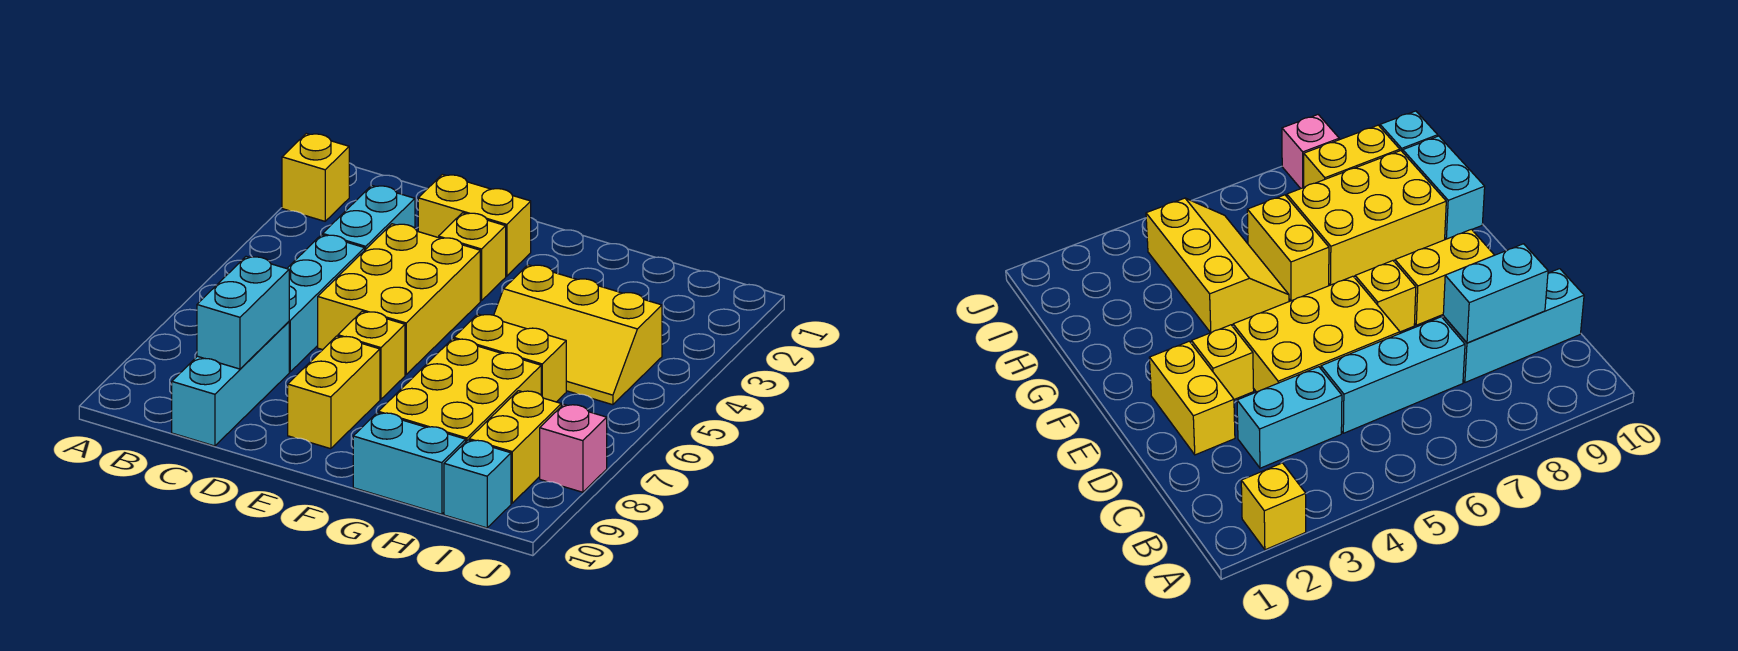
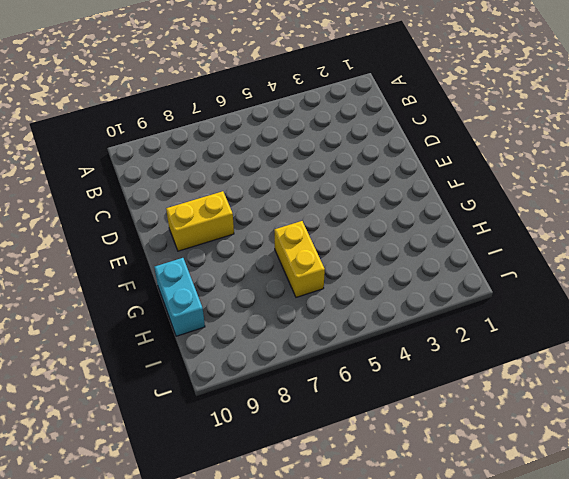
none -> yellow 1x1 brick [282,134,349,221]
none -> cyan 1x2 brick [323,186,415,250]
none -> cyan 1x3 brick [287,235,365,372]

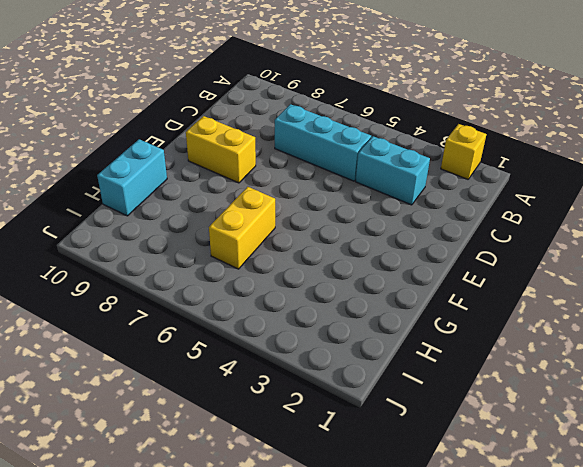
none -> cyan 1x3 brick [172,322,289,446]
none -> yellow 1x2 brick [418,174,531,276]
none -> yellow 2x3 brick [318,224,480,375]

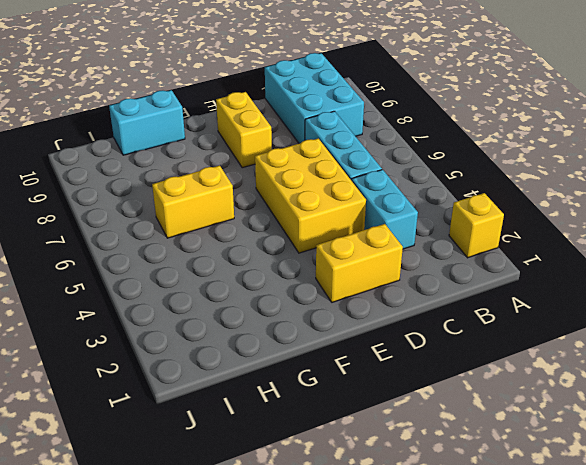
cyan 2x3 brick [265,53,364,144] -> cyan 1x3 brick [172,322,289,446]
none -> yellow 1x1 brick [439,213,506,301]
none -> yellow 1x1 brick [338,311,405,399]
none -> yellow 2x3 slope [494,265,662,405]

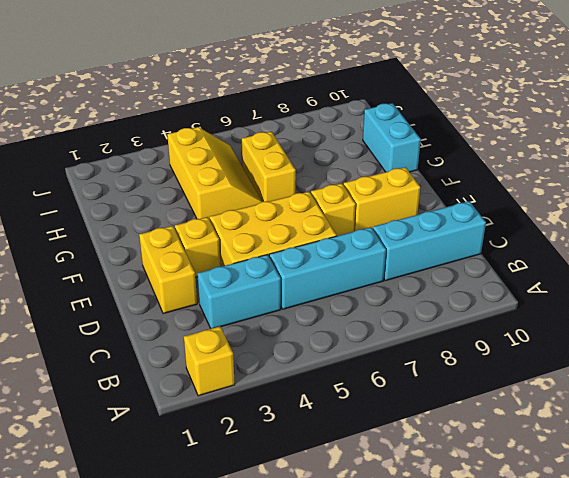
none -> yellow 2x3 brick [378,339,541,441]
none -> yellow 1x2 brick [469,391,561,503]
none -> cyan 1x1 brick [444,440,511,528]

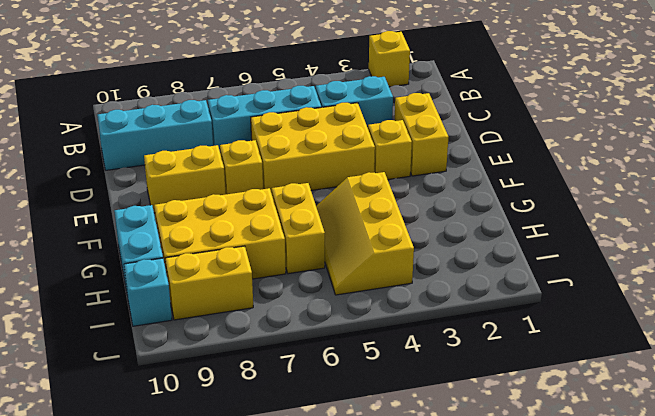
none -> pink 1x1 brick [540,404,607,492]
none -> cyan 1x2 brick [197,257,289,369]

